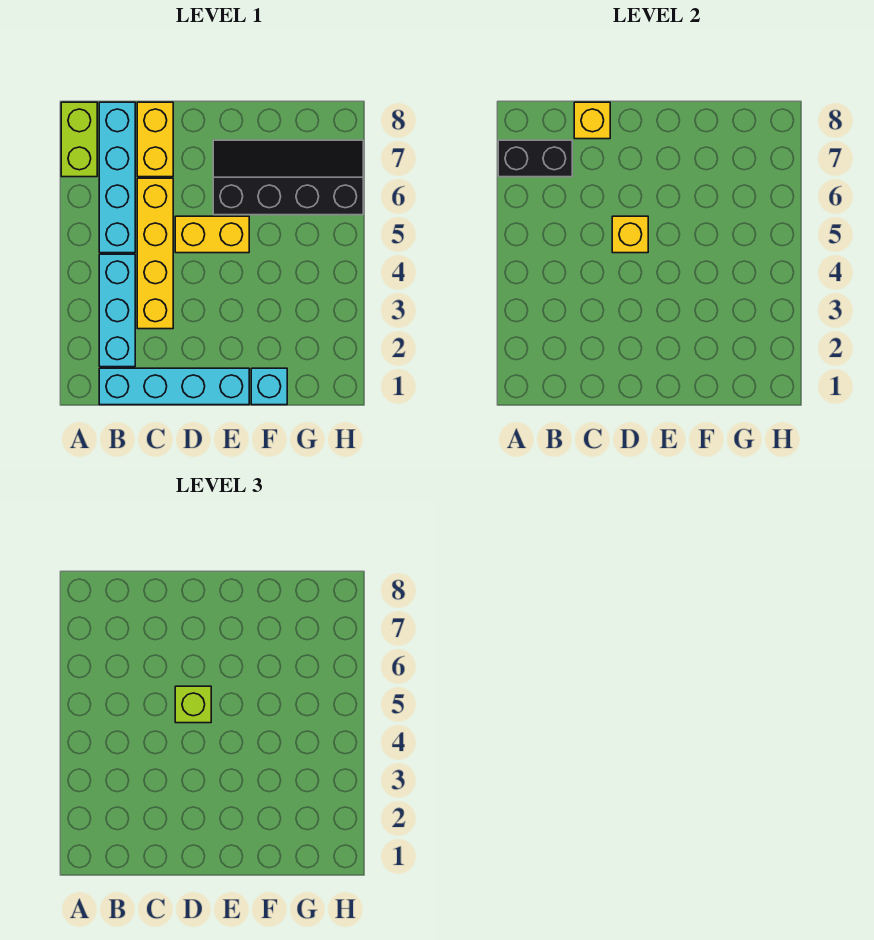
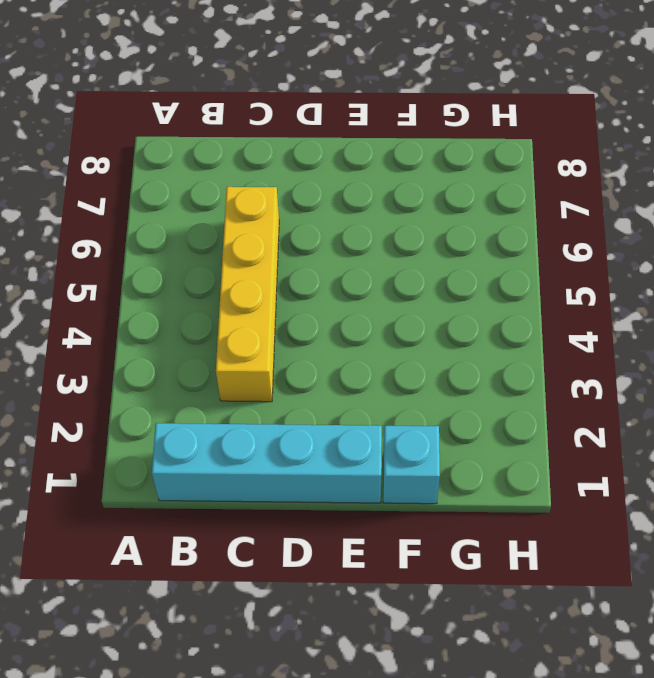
none -> lime 1x2 brick [61,102,97,177]
none -> cyan 1x3 brick [99,254,135,367]
none -> cyan 1x4 brick [99,102,135,253]

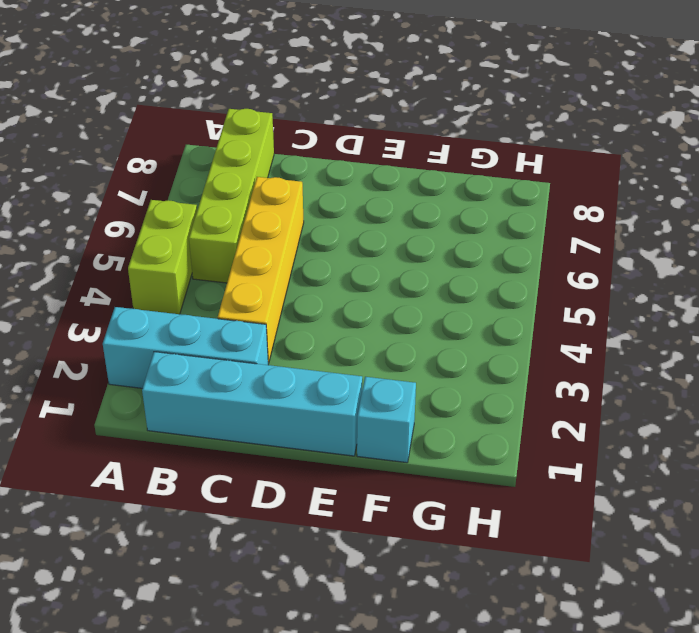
cyan 1x3 brick [103,307,268,388] -> cyan 1x3 brick turned to [99,254,135,367]
lime 1x2 brick [128,200,197,314] -> lime 1x2 brick moved to [61,102,97,177]
lime 1x4 brick [189,109,274,283] -> cyan 1x4 brick [99,102,135,253]
none -> yellow 1x2 brick [137,102,173,177]
none -> yellow 1x2 brick [175,216,249,253]
none -> black 2x4 slope [213,140,363,215]

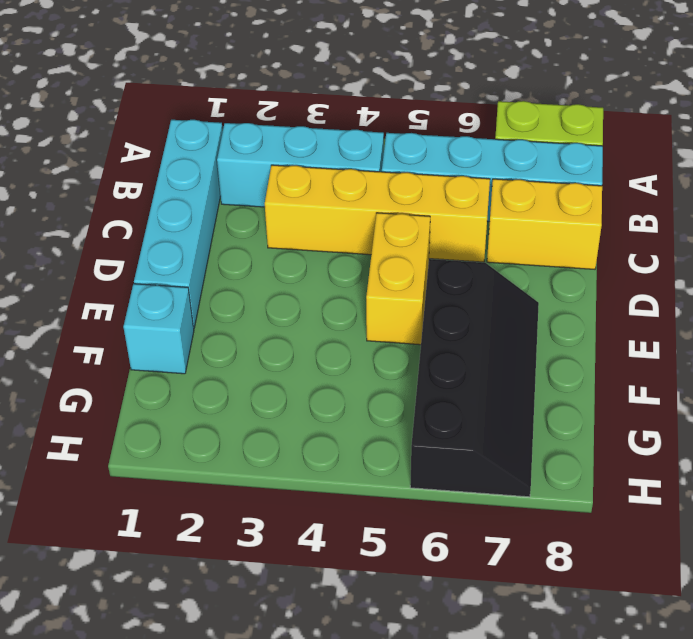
none -> black 1x2 brick [498,140,572,177]
none -> yellow 1x1 brick [574,102,610,139]
none -> yellow 1x1 brick [612,216,648,253]

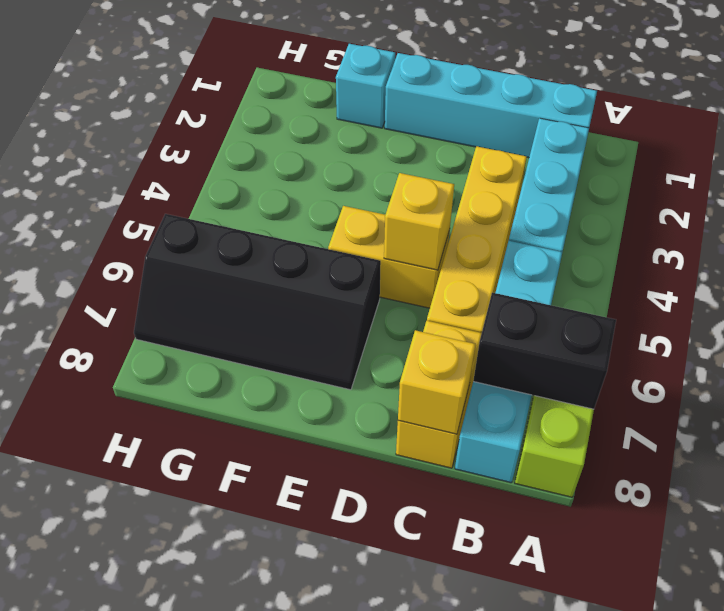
none -> lime 1x1 brick [175,686,211,723]

